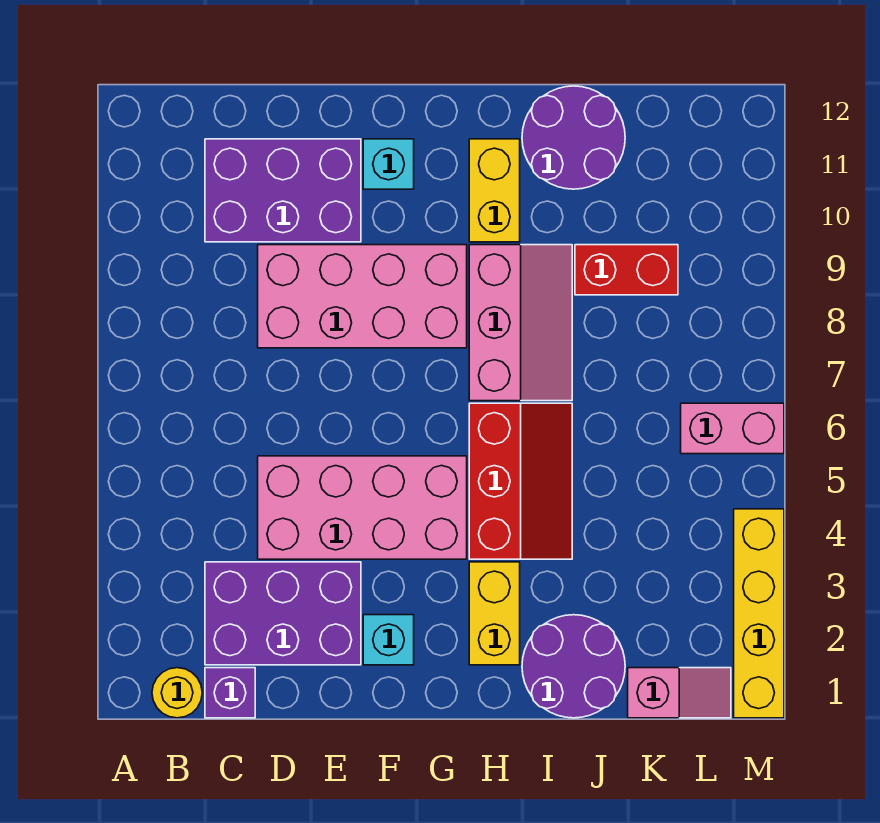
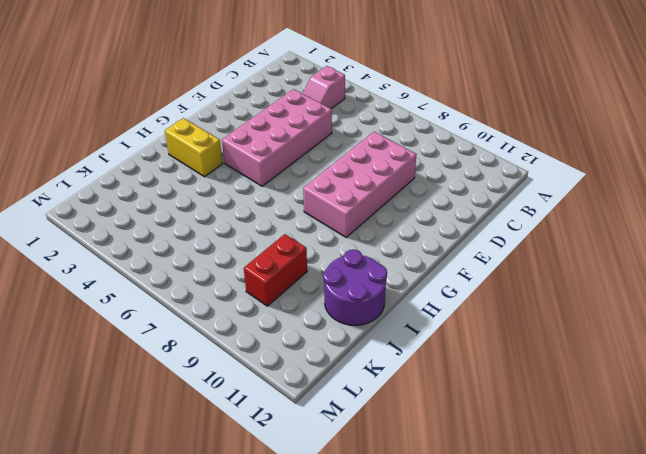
pink 1x2 slope [303,66,345,109] -> pink 1x2 slope moved to [628,668,731,718]
none -> yellow 1x1 round brick [152,668,202,718]
none -> purple 1x1 brick [205,668,255,718]
none -> purple 2x3 brick [205,562,361,665]

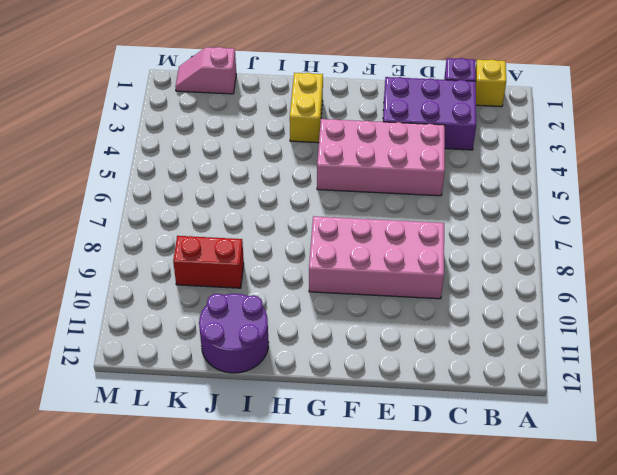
yellow 1x1 brick [476,60,506,107] -> yellow 1x1 round brick [152,668,202,718]
none -> purple 2x3 brick [205,139,361,242]
none -> cyan 1x1 brick [363,615,414,665]
none -> cyan 1x1 brick [363,139,414,189]

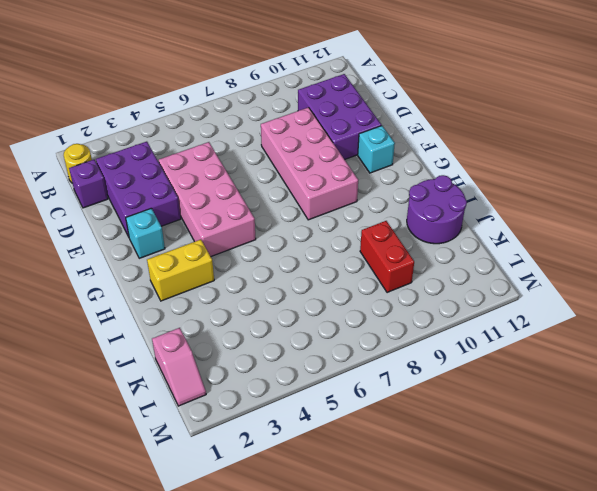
none -> red 2x3 slope [469,403,572,559]
none -> pink 2x3 slope [469,245,572,401]
none -> yellow 1x2 brick [469,139,520,242]

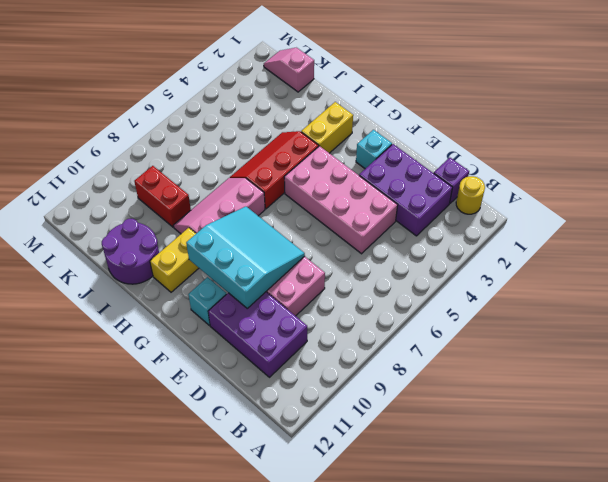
cyan 3x3 slope [186,207,305,308] -> none
none -> purple 2x2 round brick [522,615,625,718]
none -> pink 1x2 brick [681,403,784,454]
none -> yellow 1x4 brick [734,509,784,718]

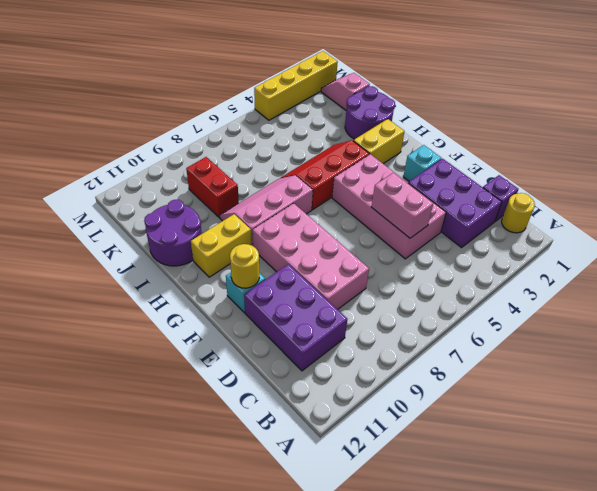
pink 1x2 brick [371,173,433,238] -> pink 1x2 brick moved to [681,403,784,454]
yellow 1x1 round brick [230,244,259,288] -> none

